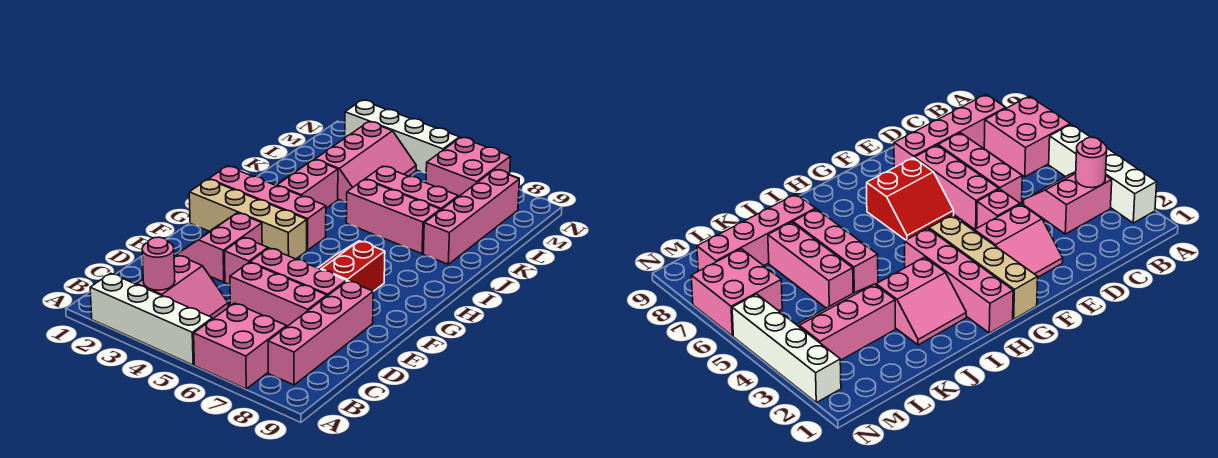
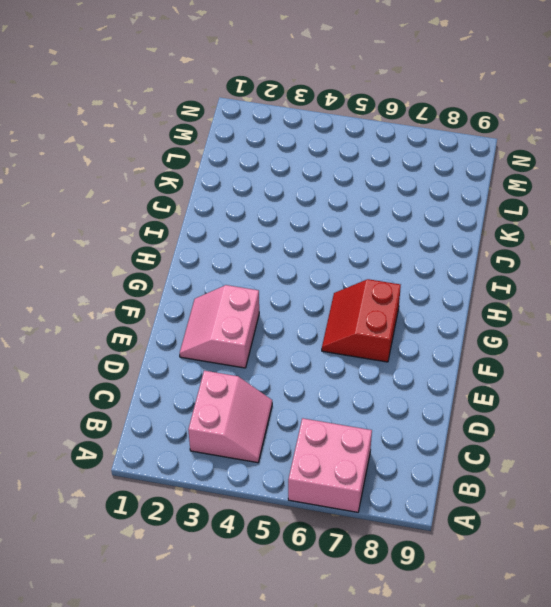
none -> white 1x4 brick [90,273,212,365]
none -> pink 1x4 brick [268,281,373,385]
none -> pink 1x3 brick [230,262,327,326]

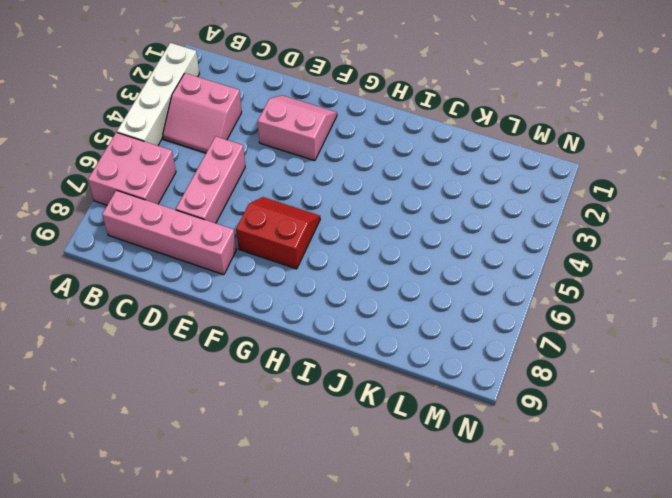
none -> pink 1x1 brick [224,237,268,285]
none -> pink 1x3 brick [250,248,346,296]
none -> tan 1x4 brick [189,179,307,259]

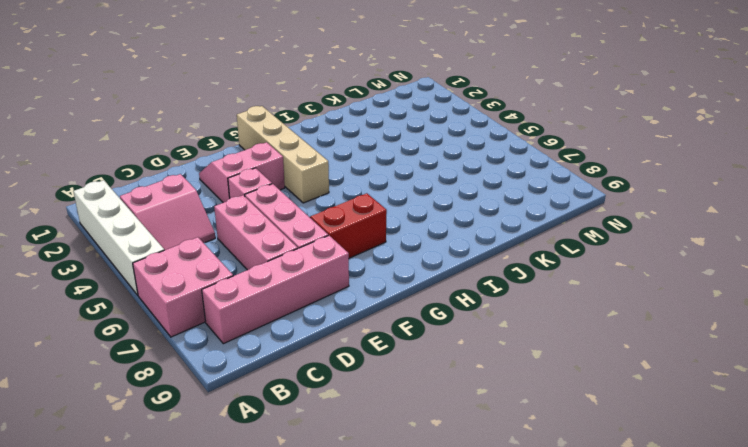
none -> pink 1x4 brick [209,166,326,250]
none -> pink 2x2 slope [276,159,338,208]
none -> pink 1x3 brick [346,179,440,254]

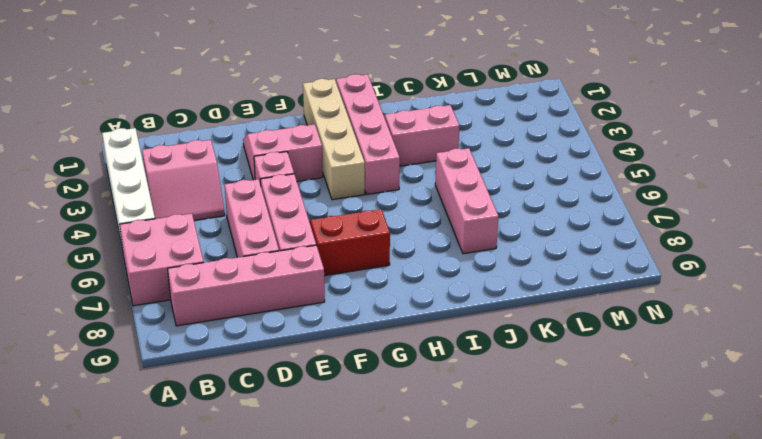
none -> pink 1x4 brick [423,170,519,264]
none -> pink 2x3 slope [315,122,416,202]
none -> pink 1x3 brick [365,166,458,210]

